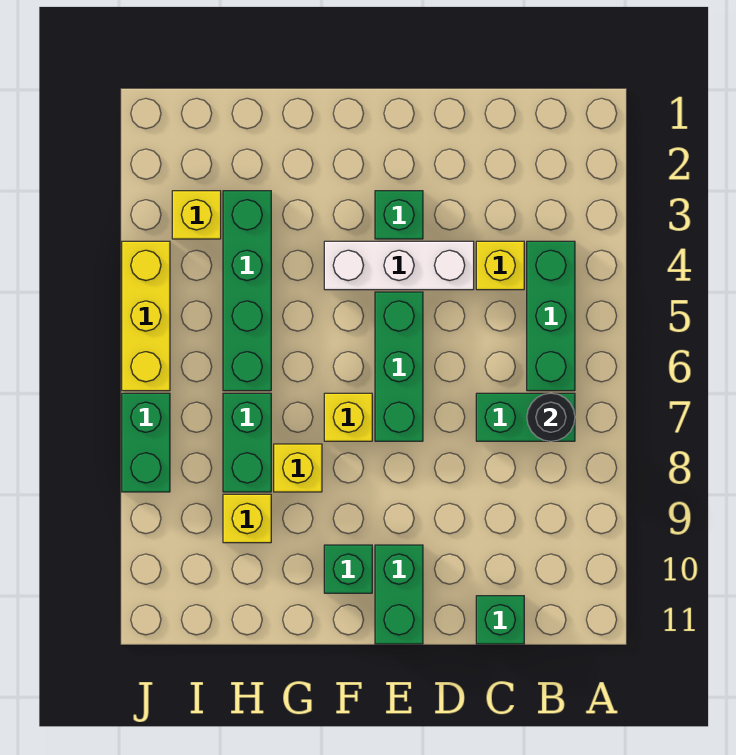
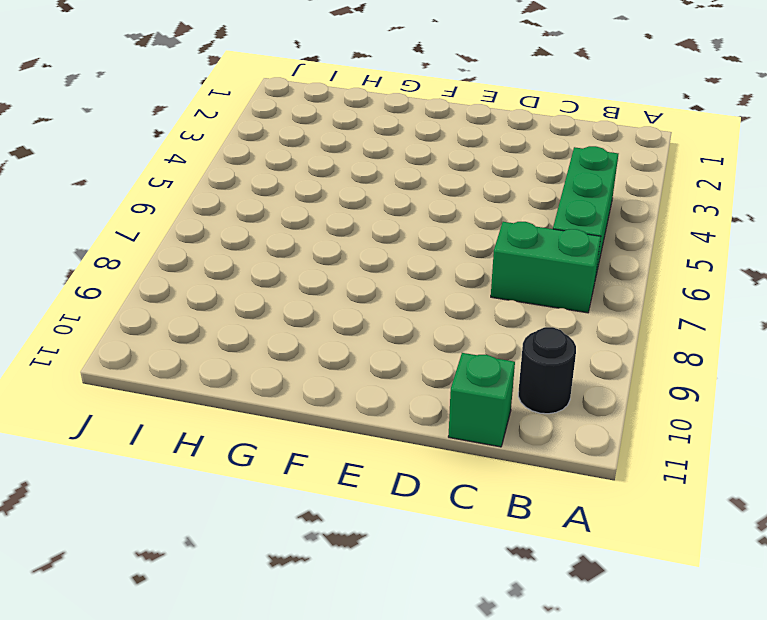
black 1x1 round brick [518,327,576,414] -> black 1x1 round brick moved to [527,393,575,441]
none -> yellow 1x1 brick [476,241,524,290]
none -> white 1x3 brick [324,241,474,290]
none -> green 1x1 brick [375,191,423,239]

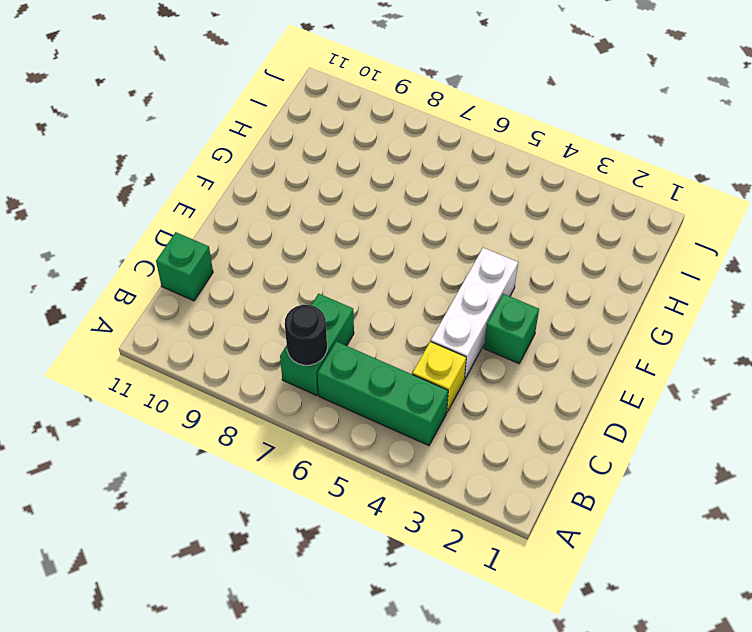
none -> green 1x3 brick [375,292,423,441]
none -> green 1x2 brick [375,545,423,644]
none -> yellow 1x1 brick [324,393,372,441]

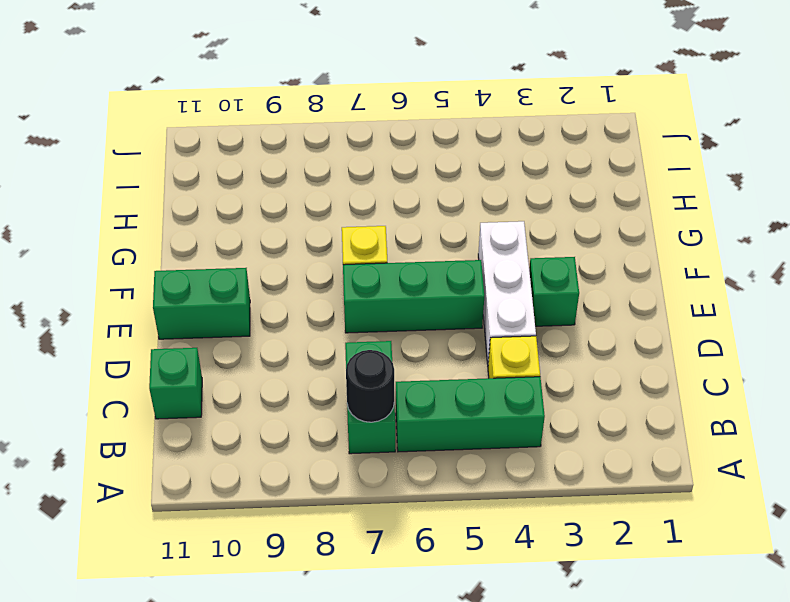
none -> green 1x1 brick [324,545,372,593]
none -> yellow 1x1 brick [274,444,322,492]
none -> green 1x4 brick [223,191,271,391]

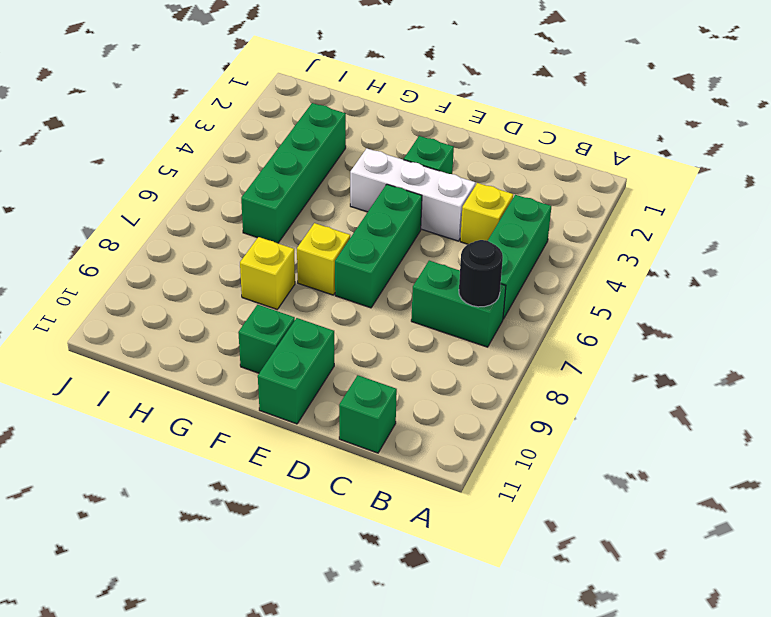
none -> green 1x2 brick [223,393,271,492]
none -> yellow 1x1 brick [223,494,271,543]
none -> yellow 1x1 brick [172,191,221,239]

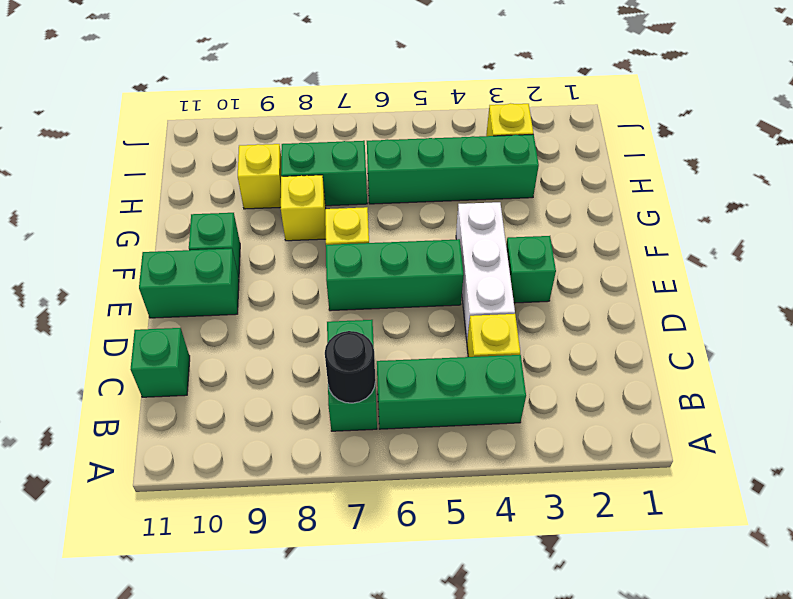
none -> yellow 1x3 brick [122,241,170,391]
none -> green 1x2 brick [122,393,170,492]

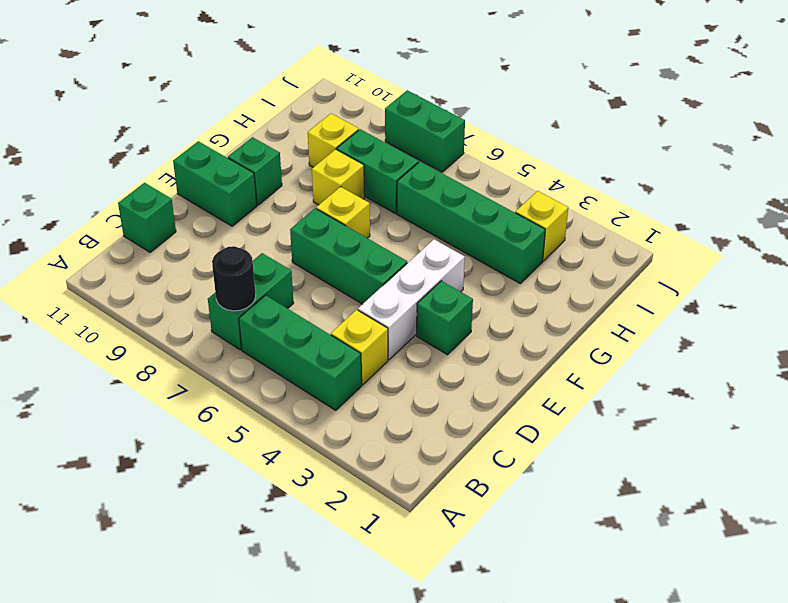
none -> yellow 1x3 brick [122,241,170,391]

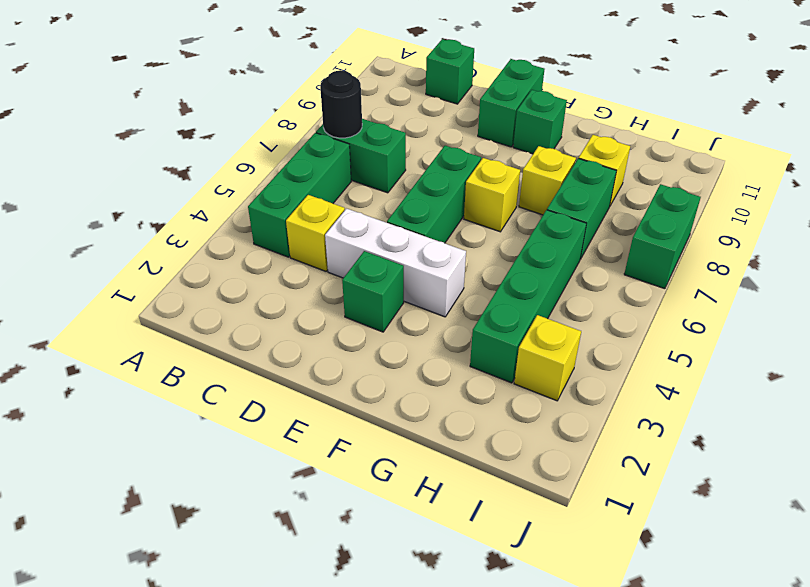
none -> yellow 1x3 brick [122,241,170,391]

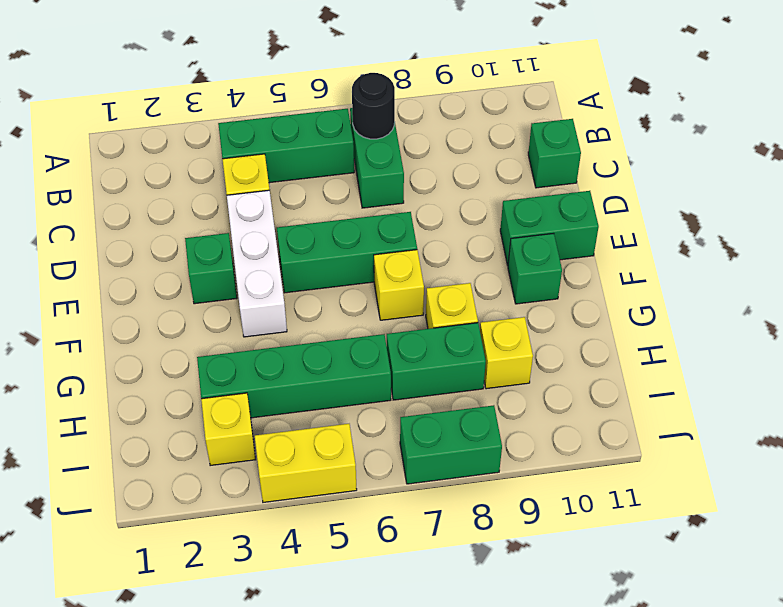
yellow 1x2 brick [255,424,357,502] -> yellow 1x3 brick [122,241,170,391]

